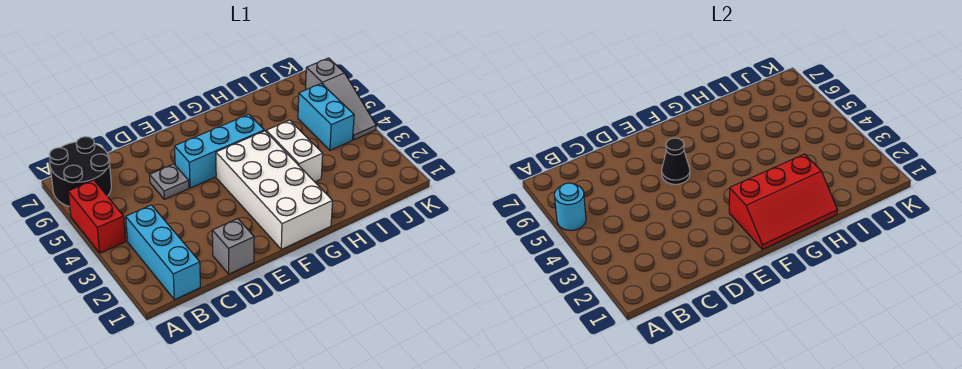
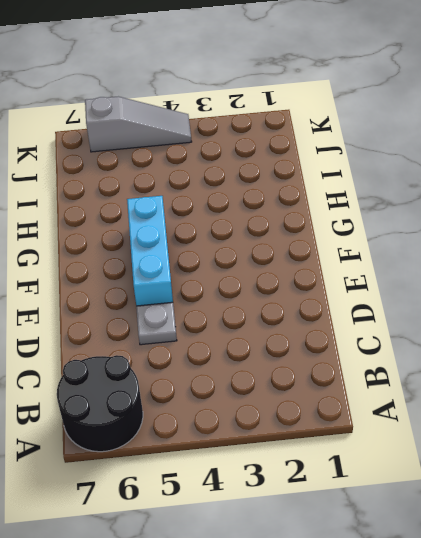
none -> red 1x2 brick [68,180,126,253]
none -> cyan 1x3 brick [126,205,200,300]
none -> grey 1x1 brick [212,219,254,274]

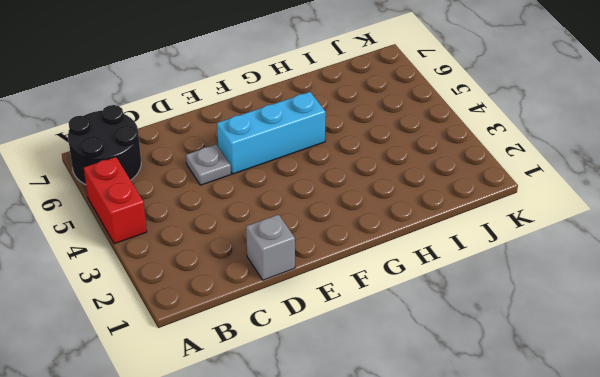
none -> cyan 1x3 brick [126,205,200,300]
none -> white 2x4 brick [216,131,333,249]
none -> white 1x2 brick [266,120,323,182]

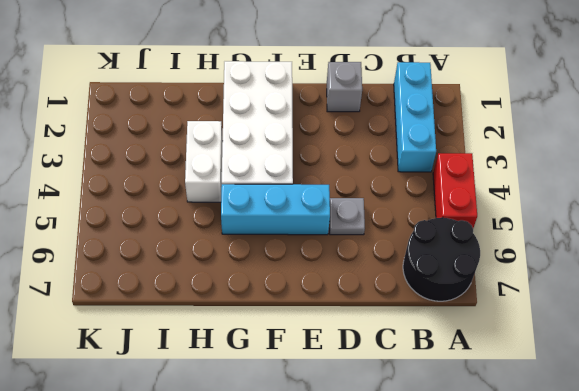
none -> cyan 1x2 brick [298,83,354,150]
none -> grey 1x3 slope [306,58,376,140]
none -> cyan 1x1 round brick [554,183,586,230]

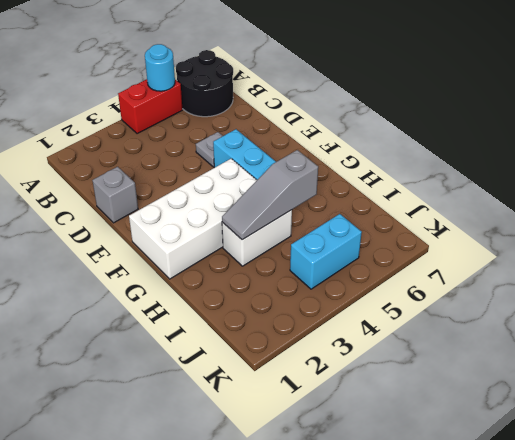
grey 1x3 slope [222,150,318,240] -> grey 1x3 slope moved to [306,58,376,140]
none -> cyan 1x3 brick [126,205,200,300]
none -> black 1x1 cone [662,138,690,184]
none -> red 2x3 slope [729,154,837,249]

